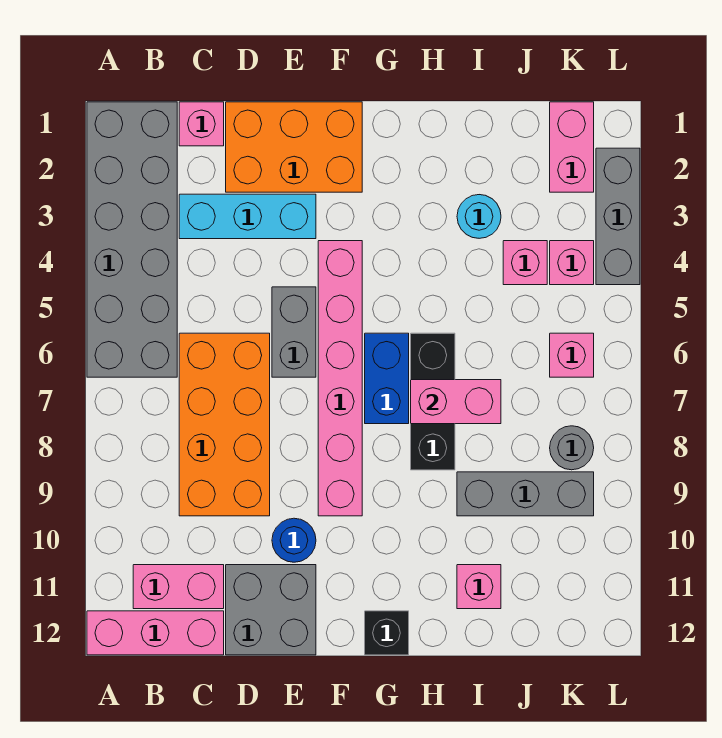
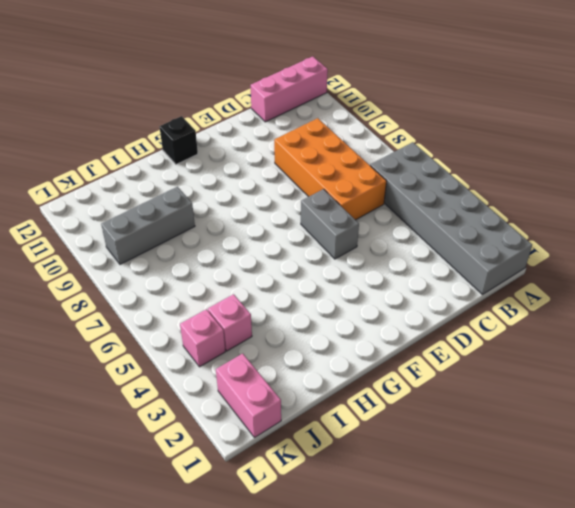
none -> pink 1x2 brick [133,565,224,609]
none -> pink 1x1 brick [179,102,224,146]
none -> cyan 1x3 brick [179,194,316,239]

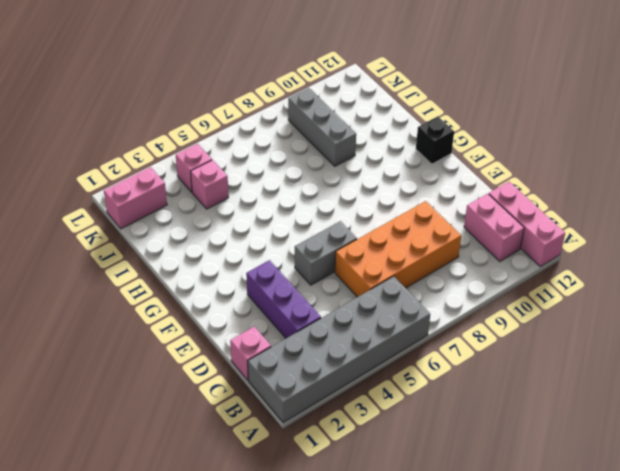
purple 1x3 brick [246,260,321,338] -> cyan 1x3 brick [179,194,316,239]
none -> orange 2x3 brick [226,102,362,192]
none -> grey 2x2 brick [226,565,316,655]
none -> blue 1x1 round brick [272,518,316,562]

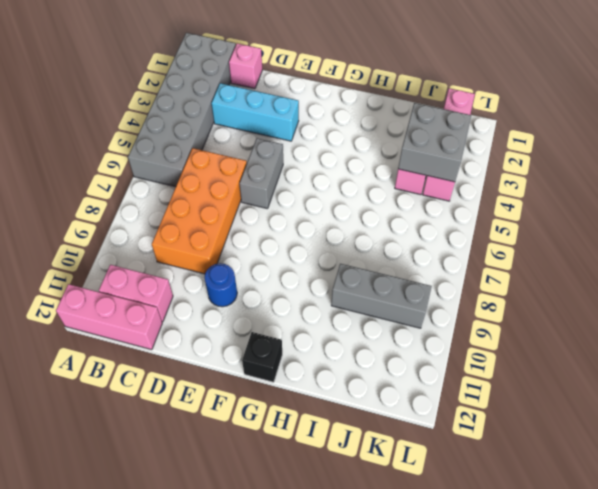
grey 2x2 brick [398,103,471,182] -> grey 2x2 brick moved to [226,565,316,655]
none -> orange 2x3 brick [226,102,362,192]
none -> pink 1x6 brick [318,241,362,516]
none -> blue 1x2 brick [365,333,409,424]

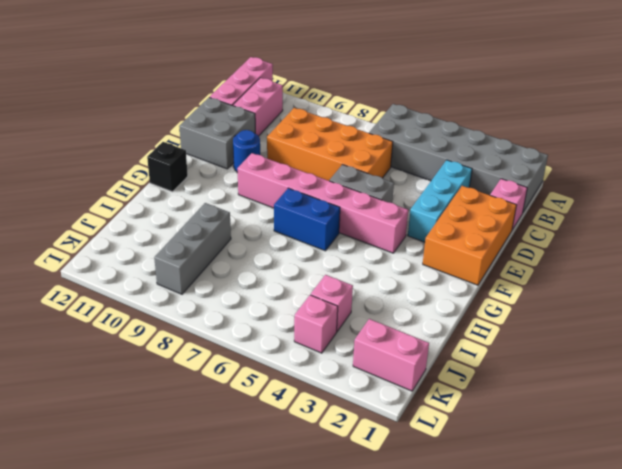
none -> black 1x3 brick [411,333,455,470]
none -> cyan 1x1 round brick [457,195,501,238]
none -> pink 1x1 brick [457,565,501,609]

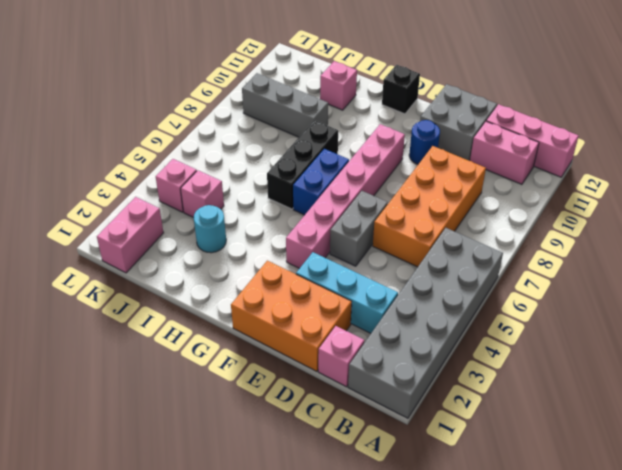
none -> pink 1x1 brick [550,333,594,377]
none -> grey 1x1 round brick [550,426,594,470]
none -> grey 1x3 brick [596,148,640,285]

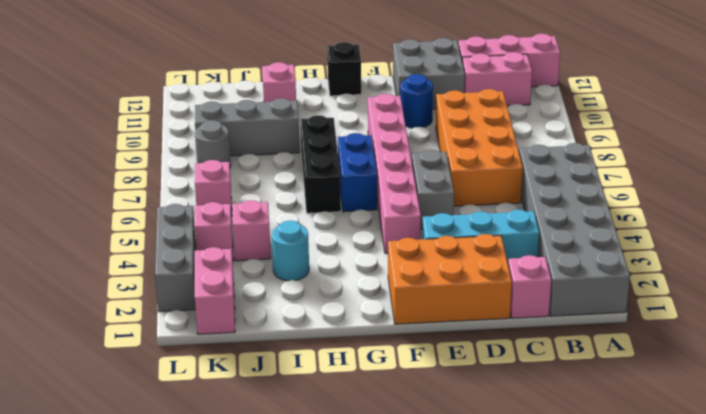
none -> pink 1x2 brick [411,380,501,424]

